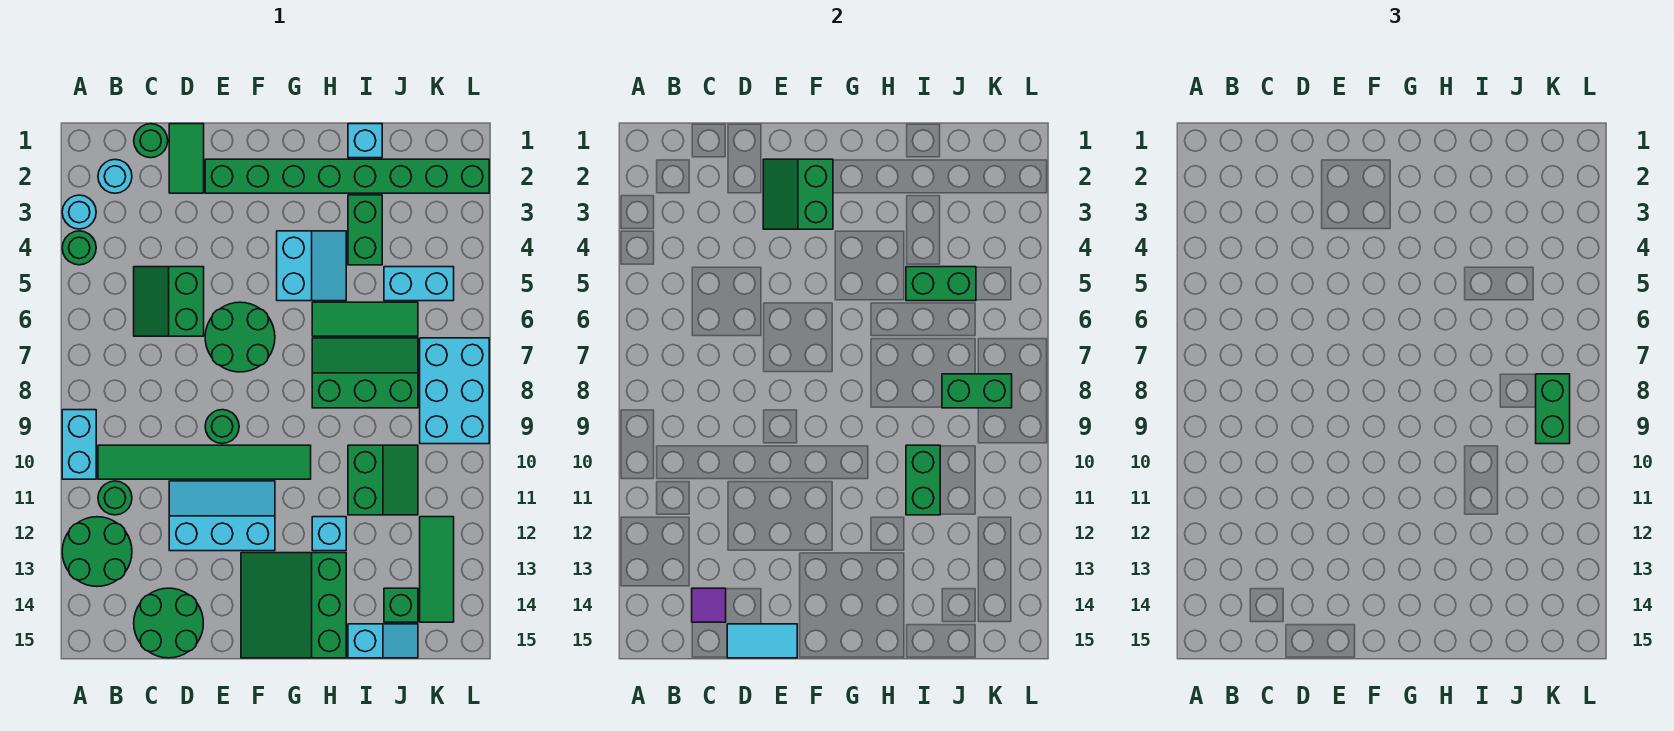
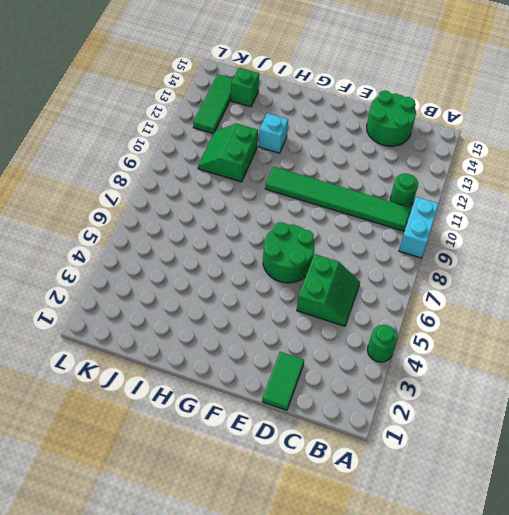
none -> cyan 1x1 round brick [62,195,96,229]
none -> green 2x2 round brick [62,517,132,587]
none -> cyan 1x1 round brick [98,160,132,193]
none -> green 1x1 round brick [134,124,168,158]

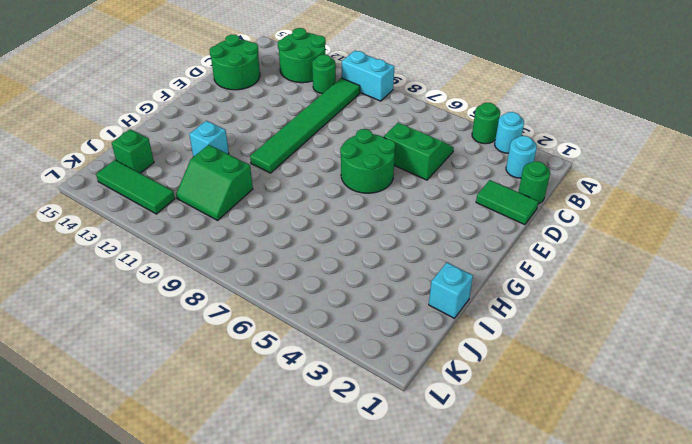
none -> cyan 2x3 slope [169,481,275,551]
none -> green 1x8 brick [205,159,489,193]
none -> green 1x1 round brick [205,410,239,444]
none -> green 3x3 slope [241,553,346,658]

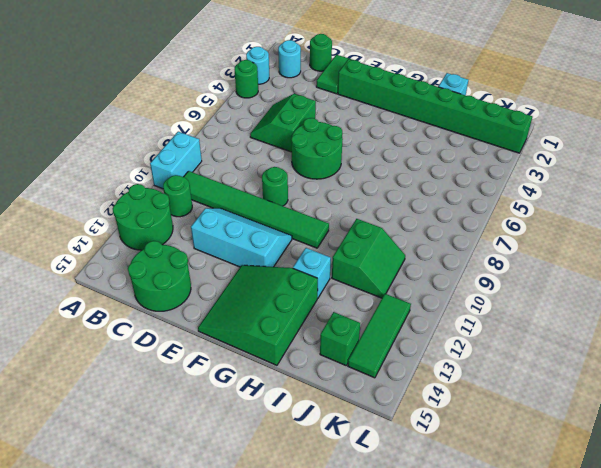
none -> cyan 2x2 slope [277,231,346,301]
none -> green 1x3 tile [312,302,418,336]
none -> green 2x3 slope [312,338,418,408]
none -> green 1x2 brick [348,195,382,265]

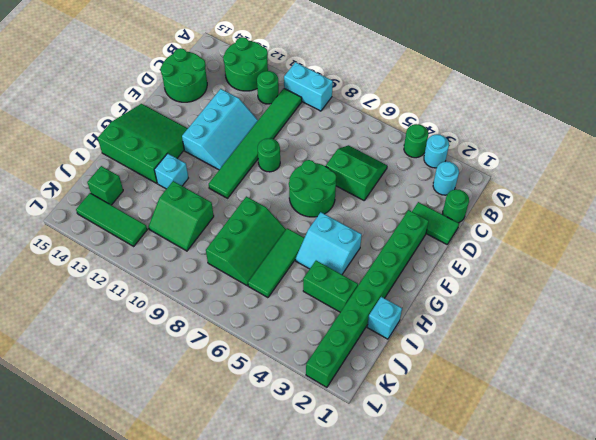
none -> cyan 1x2 slope [348,624,418,658]
none -> cyan 1x2 brick [384,267,454,301]
none -> cyan 2x3 brick [420,338,489,444]
none -> purple 1x1 tile [692,588,726,622]

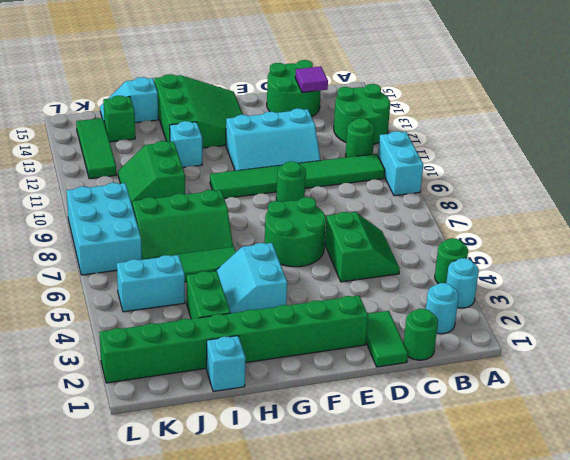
none -> cyan 1x2 tile [727,624,797,658]
none -> green 2x2 slope [763,159,833,229]
none -> green 1x2 brick [906,267,976,301]
none -> green 1x2 brick [906,445,940,515]

